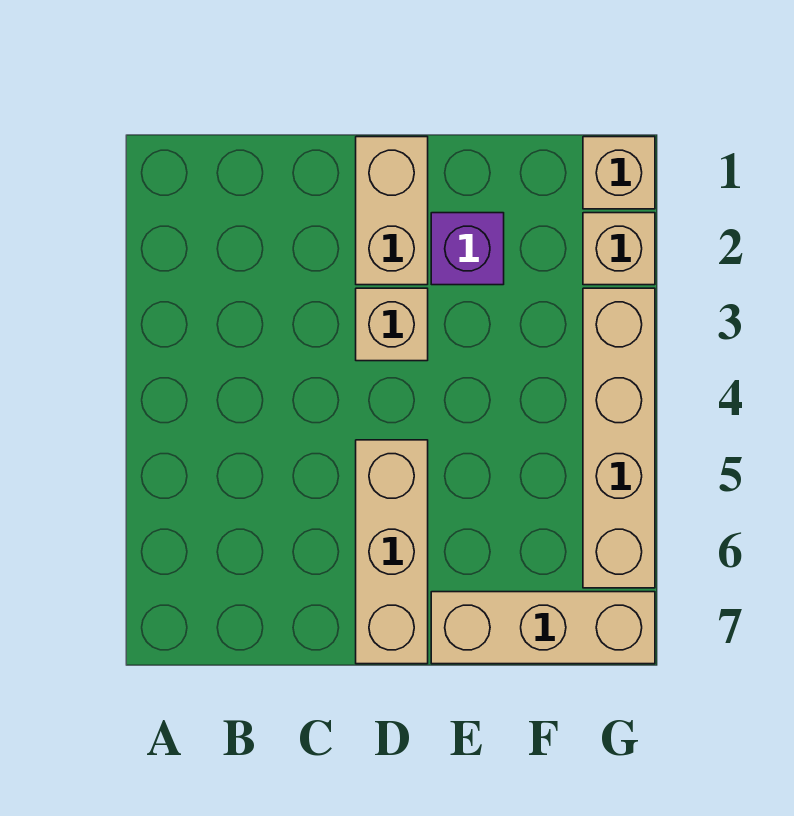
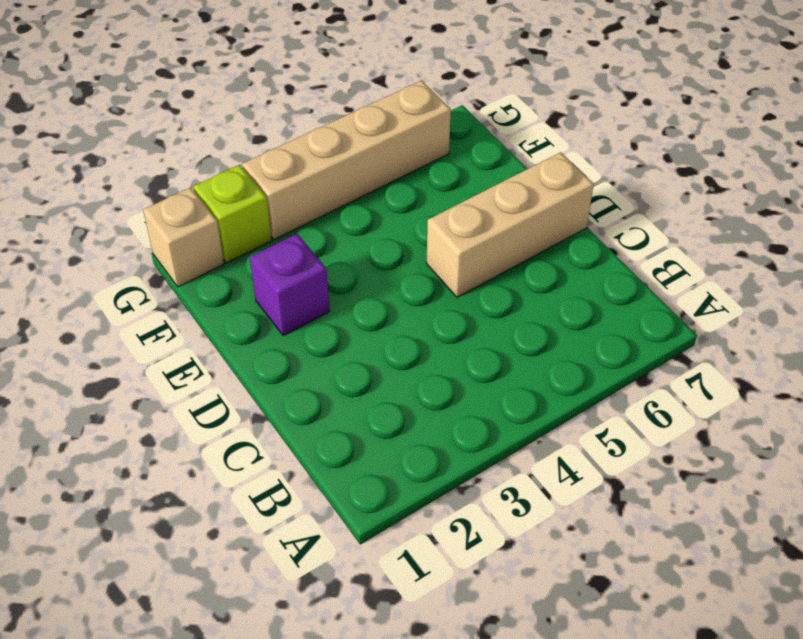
lime 1x1 brick [193,165,272,263] -> tan 1x1 brick [583,213,655,285]
none -> tan 1x2 brick [356,137,428,285]
none -> tan 1x1 brick [356,288,428,361]

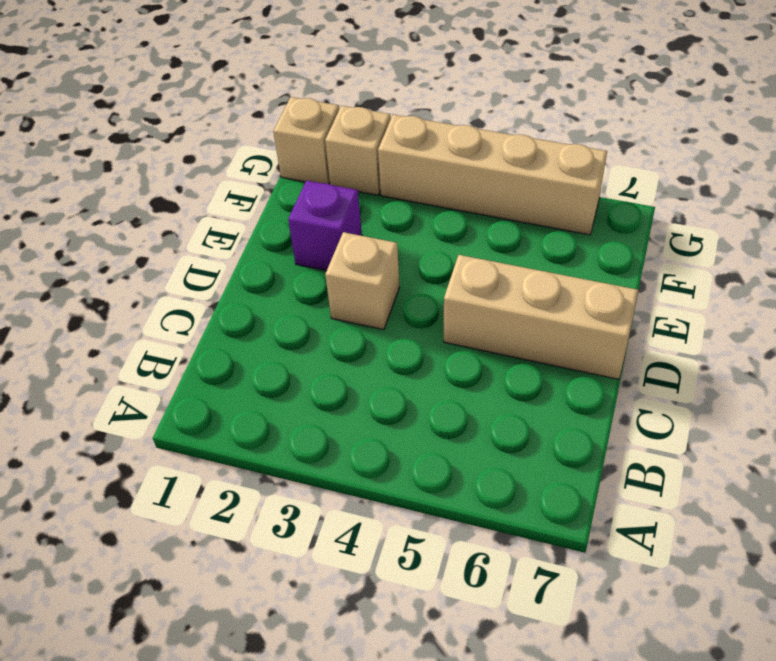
none -> tan 1x2 brick [356,137,428,285]
none -> tan 1x3 brick [431,592,655,664]

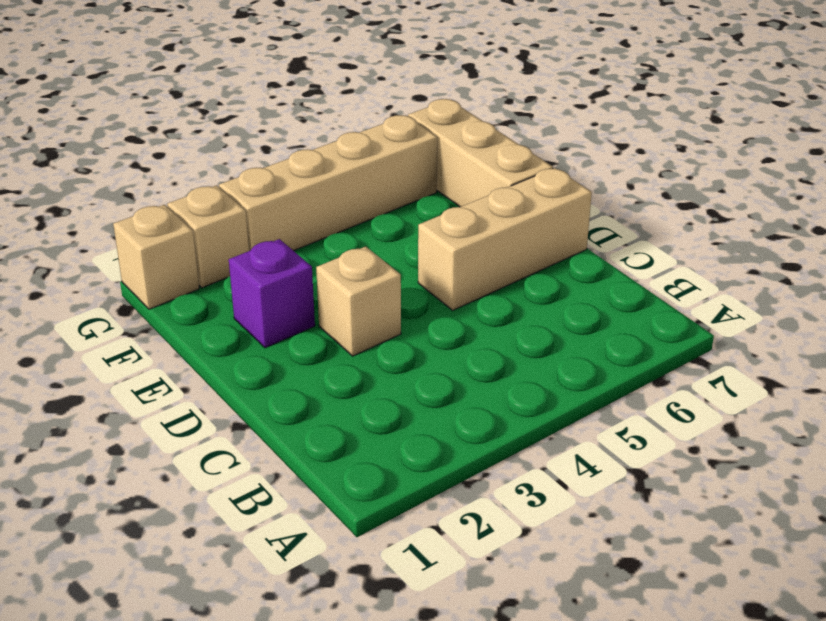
none -> tan 1x2 brick [356,137,428,285]

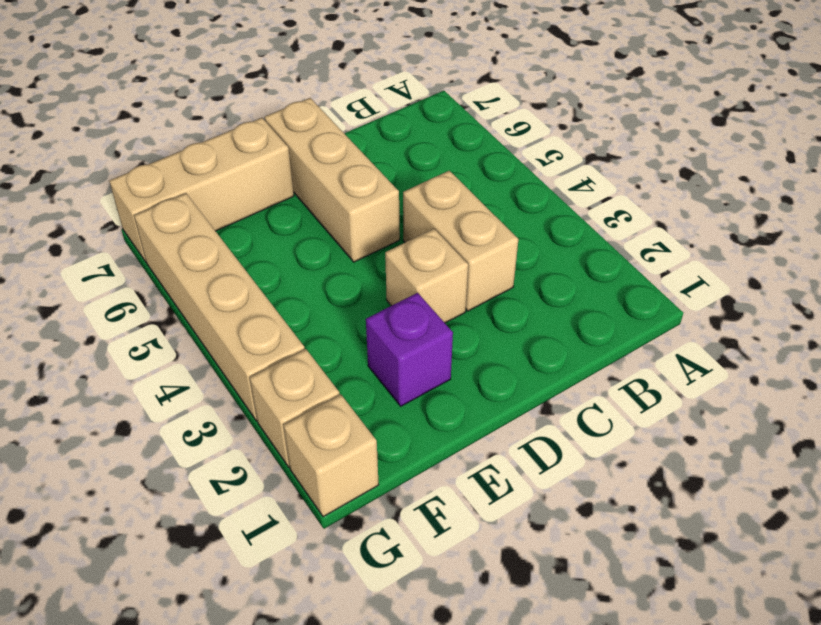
tan 1x2 brick [403,171,519,311] -> tan 1x2 brick moved to [356,137,428,285]

